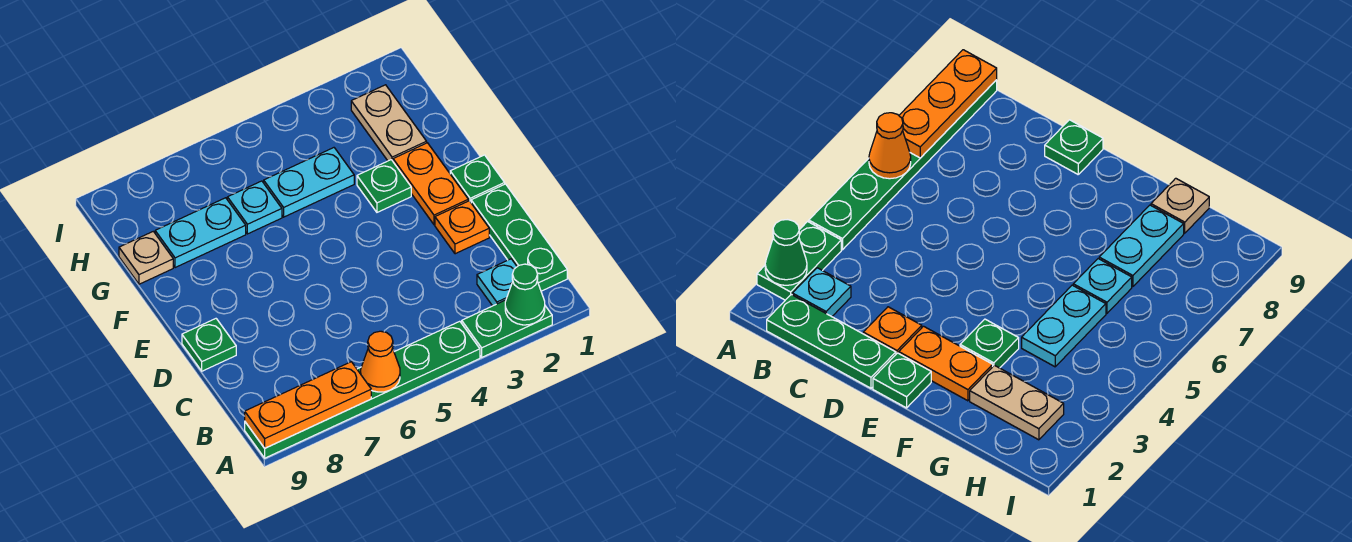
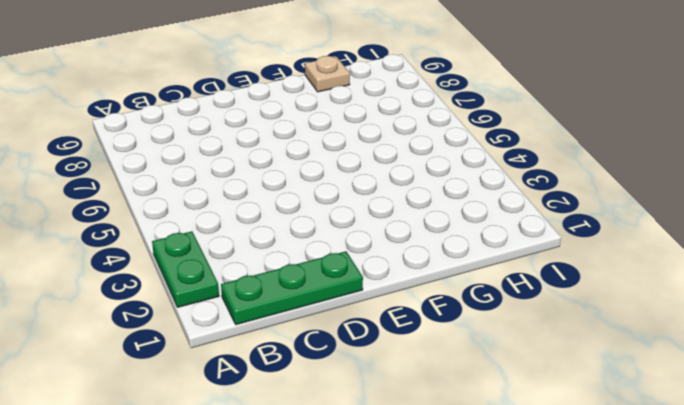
none -> green 1x6 plate [245,321,480,458]
none -> cyan 1x1 plate [477,259,517,306]
none -> orange 1x1 plate [435,201,489,254]

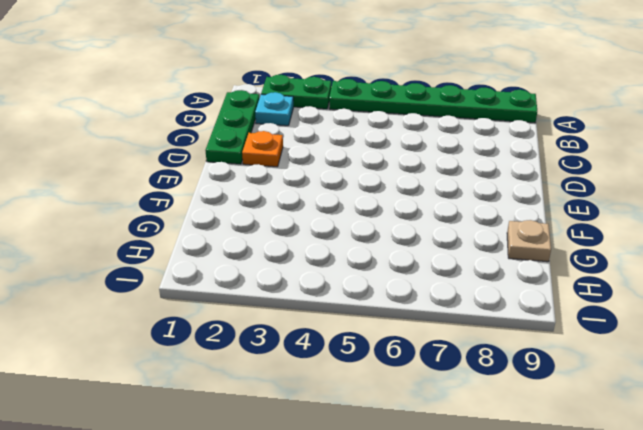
none -> green 1x1 plate [182,319,236,371]
none -> green 1x1 plate [450,155,505,202]
none -> orange 1x2 plate [393,143,468,225]

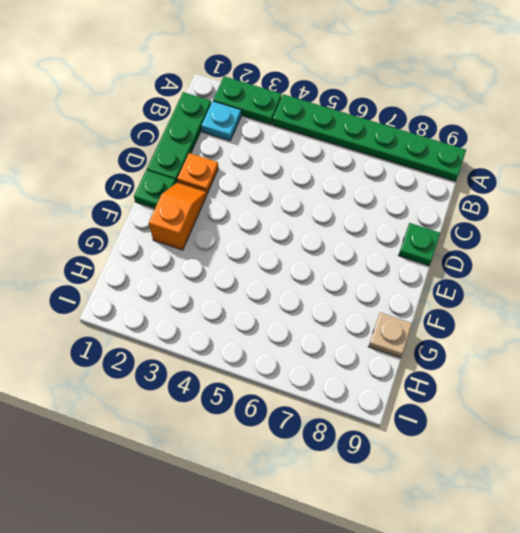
orange 1x2 slope [149,183,207,250] -> orange 1x2 plate [393,143,468,225]
none -> green 1x1 plate [357,160,411,212]
none -> tan 1x2 plate [351,85,427,161]
none -> cyan 1x2 plate [264,148,354,217]

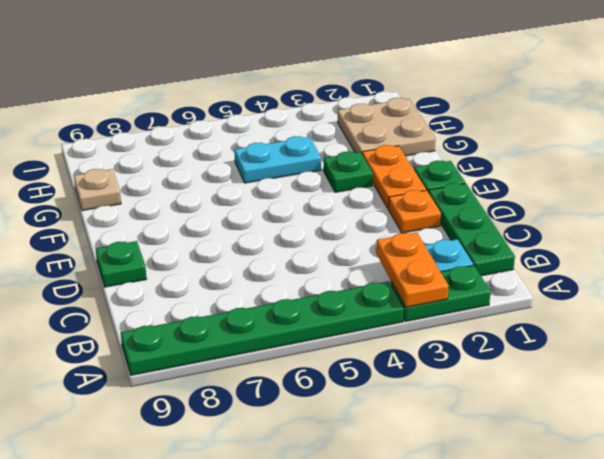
orange 1x2 plate [376,233,449,307] -> none
tan 2x2 plate [338,98,436,156] -> tan 1x2 plate [351,85,427,161]
none -> cyan 1x1 plate [227,181,282,234]
none -> cyan 1x2 plate [155,198,246,268]
none -> green 1x1 cone [505,264,545,325]

